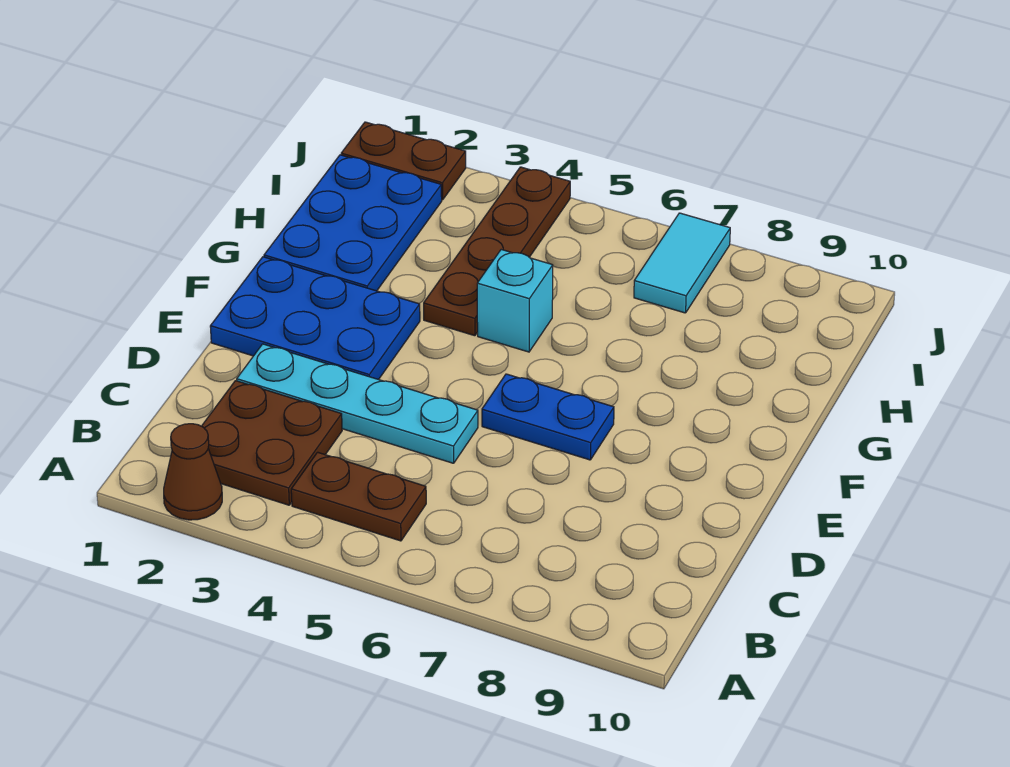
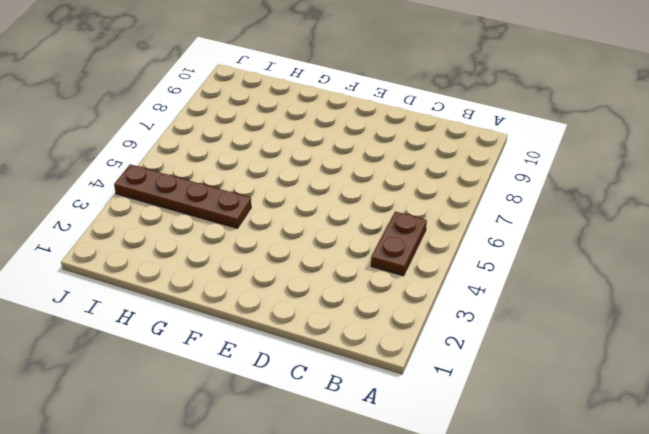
none -> brown 1x1 cone [164,424,222,520]
none -> brown 2x2 plate [202,381,342,505]

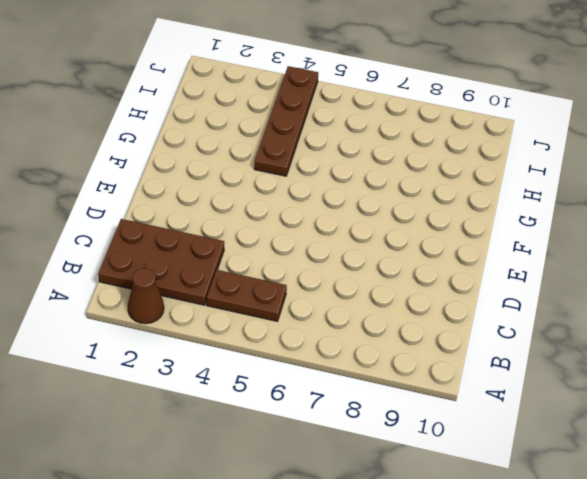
brown 2x3 plate [98,219,224,305] -> brown 2x2 plate [202,381,342,505]
none -> cyan 1x4 plate [237,344,478,463]
none -> blue 2x3 plate [210,257,420,380]

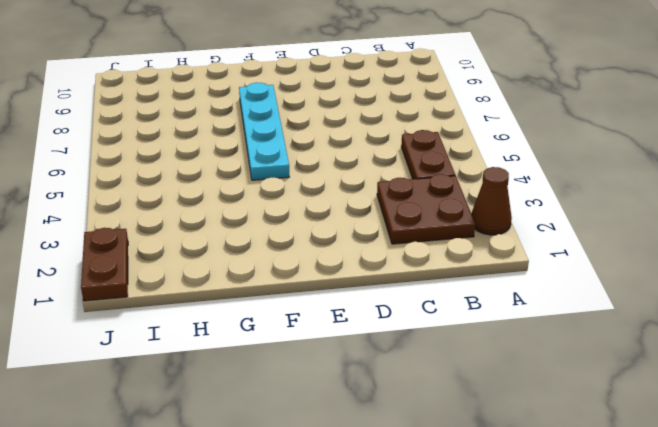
cyan 1x4 plate [239,82,289,180] -> cyan 1x4 plate moved to [237,344,478,463]
none -> blue 2x3 plate [210,257,420,380]
none -> blue 1x2 plate [482,374,614,460]

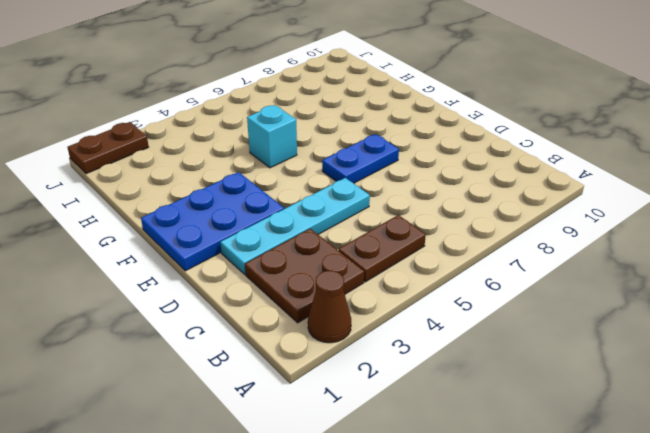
none -> blue 2x3 plate [264,155,442,291]
none -> brown 1x4 plate [424,167,570,336]

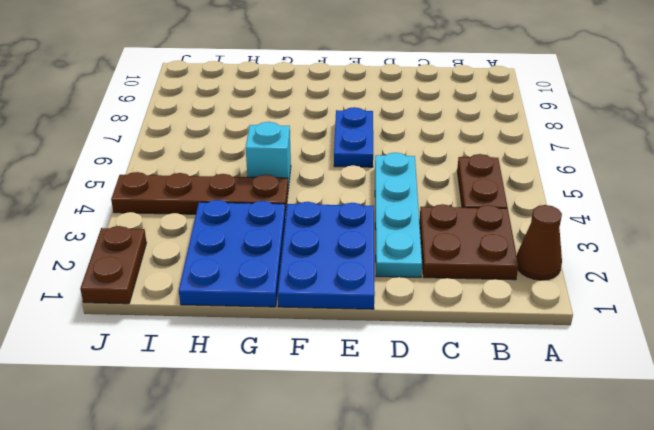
blue 2x3 plate [179,200,285,307] -> blue 2x3 plate turned to [264,155,442,291]
none -> cyan 1x2 tile [634,213,730,313]

